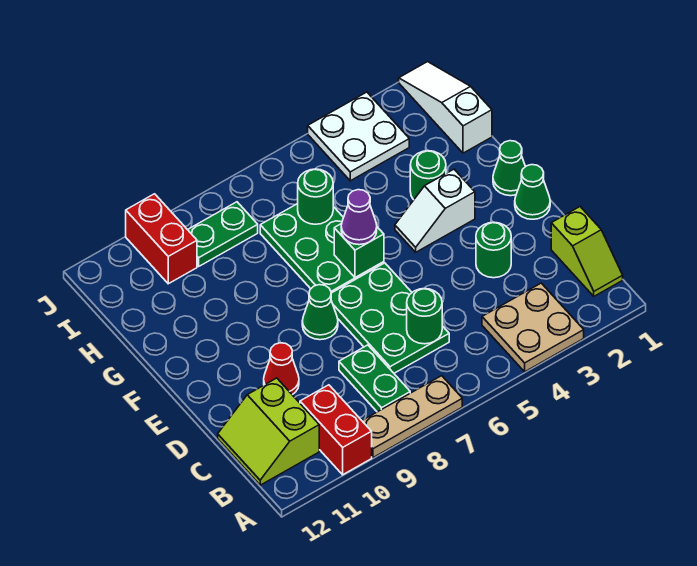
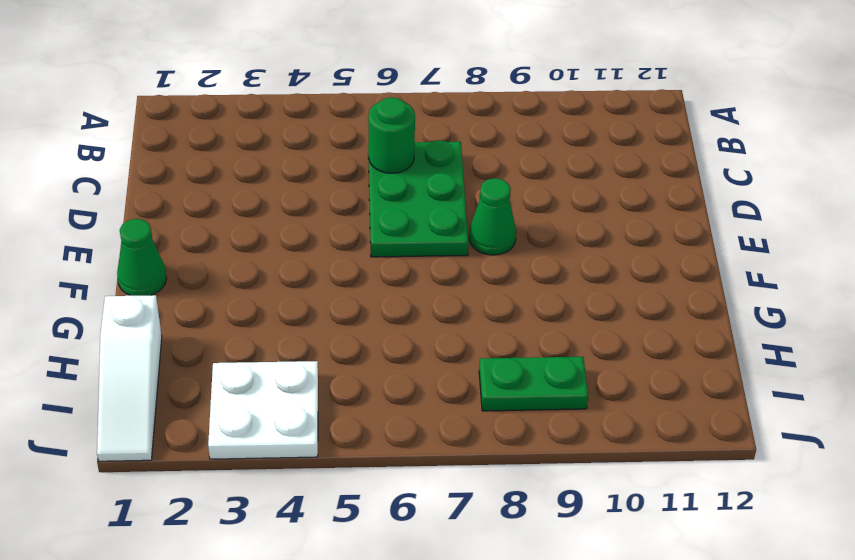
none -> tan 2x2 plate [482,283,584,372]
none -> tan 1x3 plate [362,376,462,458]
none -> red 1x2 brick [300,385,372,475]

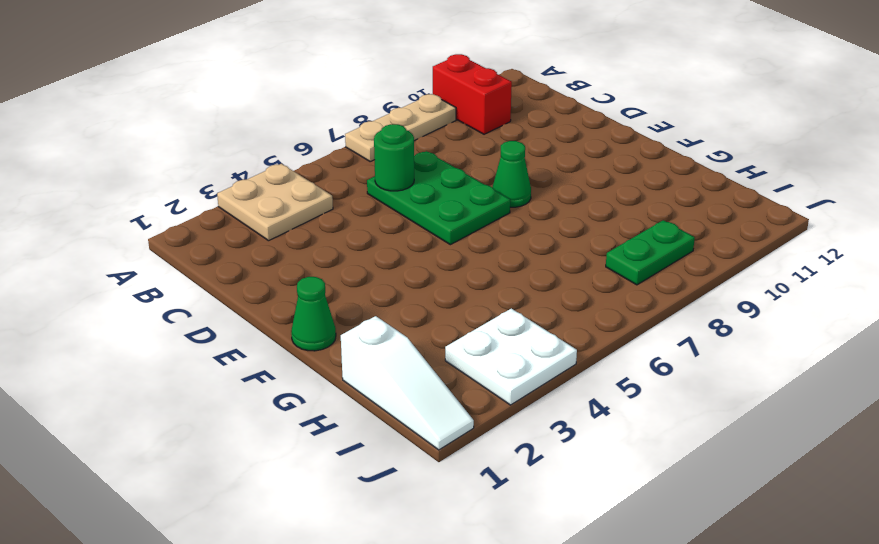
none -> lime 1x2 slope [551,207,623,296]
none -> green 1x2 plate [339,345,410,412]
none -> lime 2x2 slope [218,378,319,485]

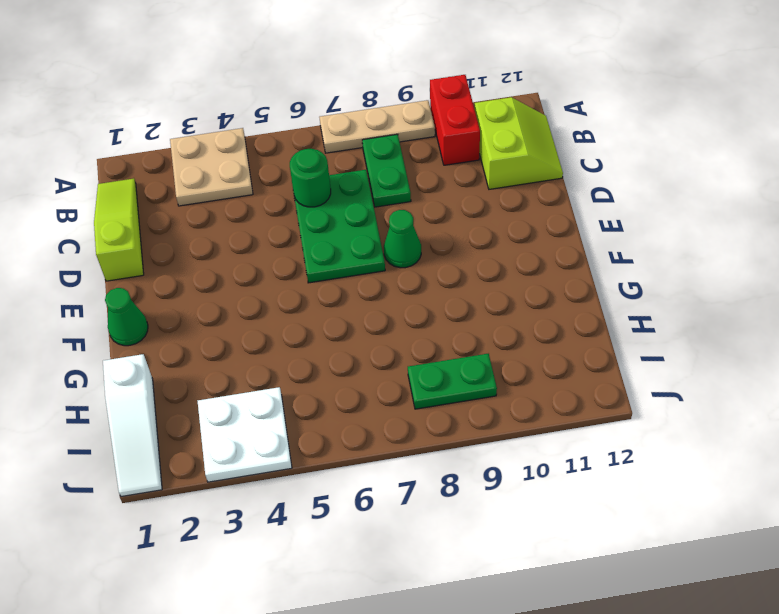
lime 1x3 slope [94,178,144,281] -> lime 1x2 slope [551,207,623,296]
none -> green 1x1 round brick [476,222,511,278]
none -> red 1x1 cone [264,343,299,395]
none -> green 1x1 cone [515,165,550,219]

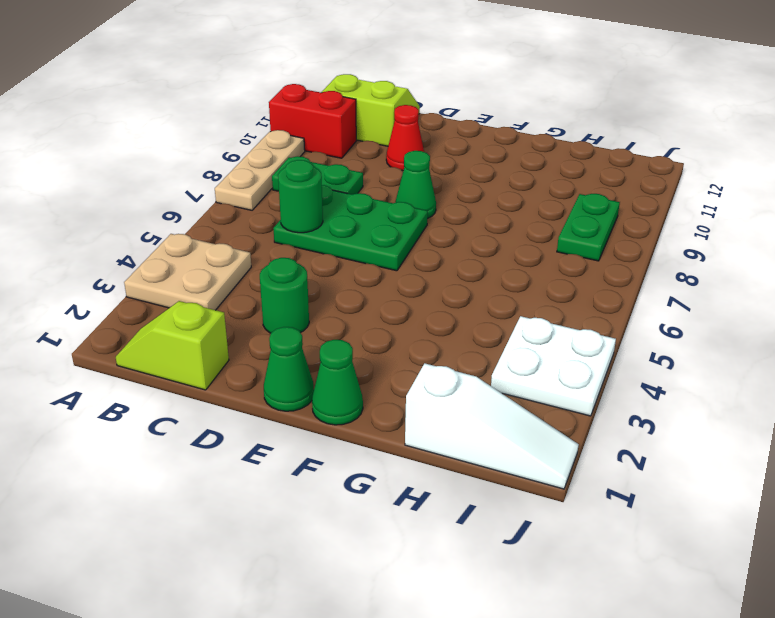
none -> white 1x2 slope [395,169,475,252]
none -> green 2x3 plate [260,204,384,293]
none -> green 1x1 round brick [410,151,446,200]

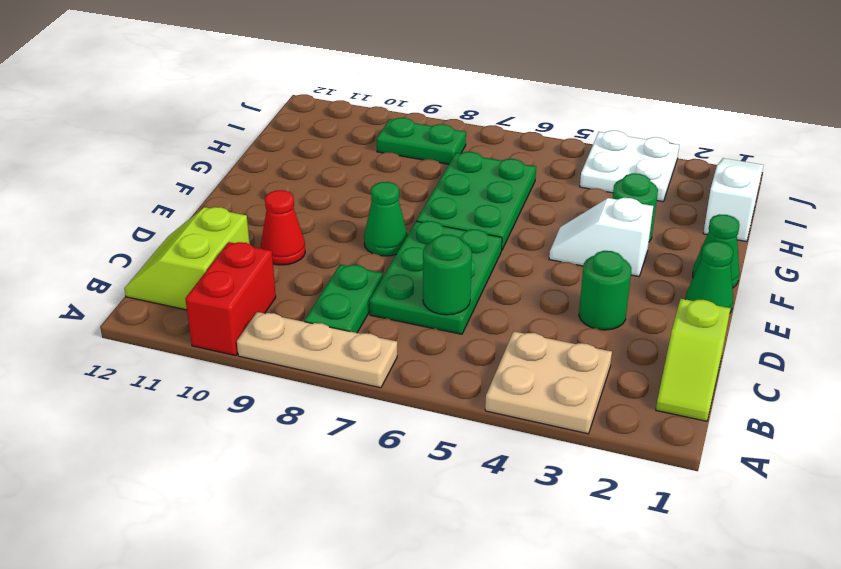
none -> red 1x2 brick [126,194,197,284]
none -> green 1x1 brick [334,224,384,278]
none -> green 1x1 round brick [298,169,333,224]

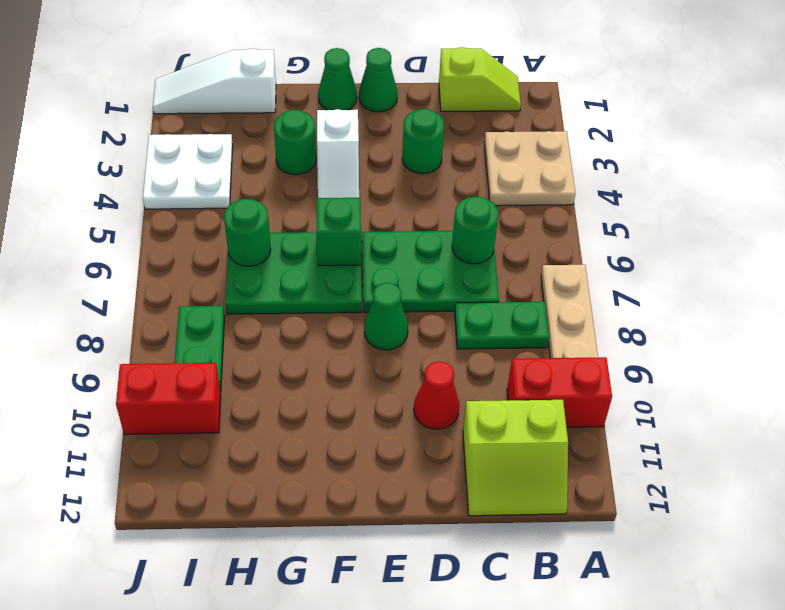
none -> purple 1x1 cone [341,190,377,245]

